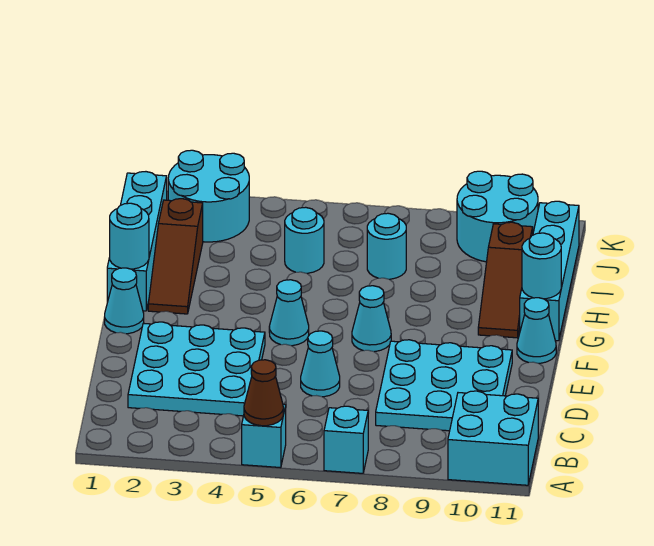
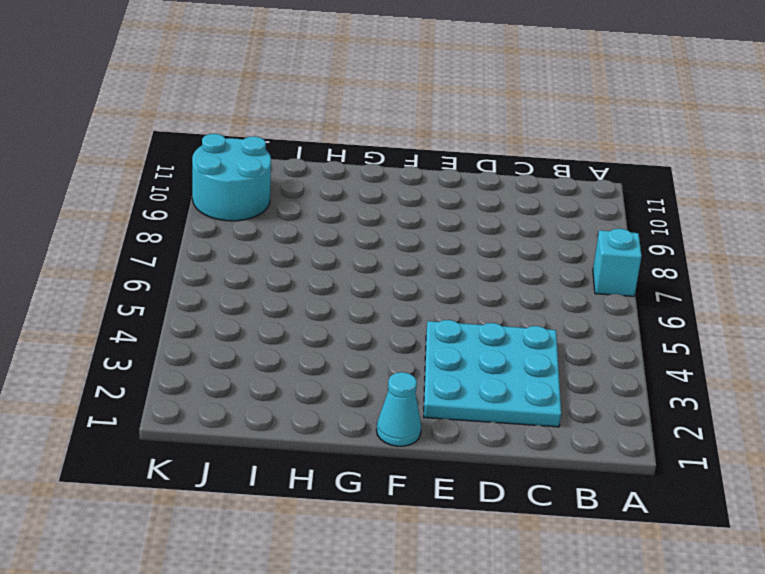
none -> cyan 1x1 brick [242,404,286,468]
none -> cyan 2x2 brick [448,391,538,485]
none -> cyan 3x3 plate [376,340,512,431]

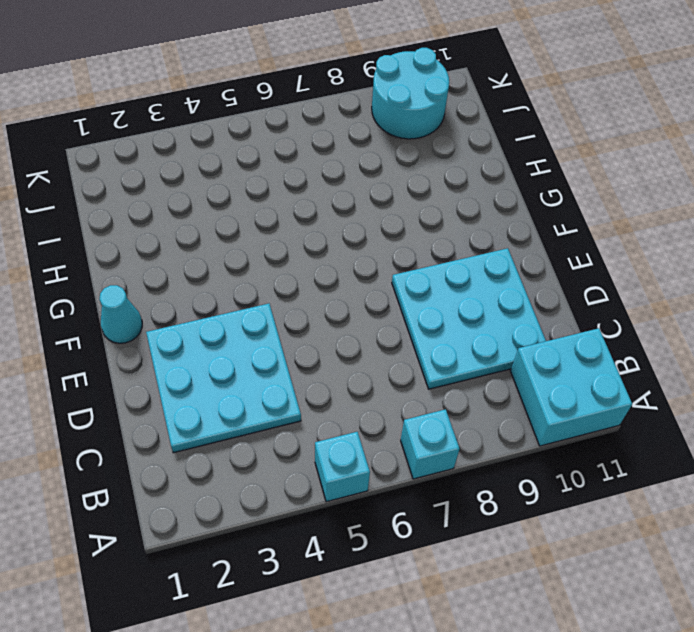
none -> cyan 1x1 cone [301,331,340,397]
none -> cyan 1x1 cone [269,280,309,346]
none -> cyan 1x1 cone [352,286,391,352]

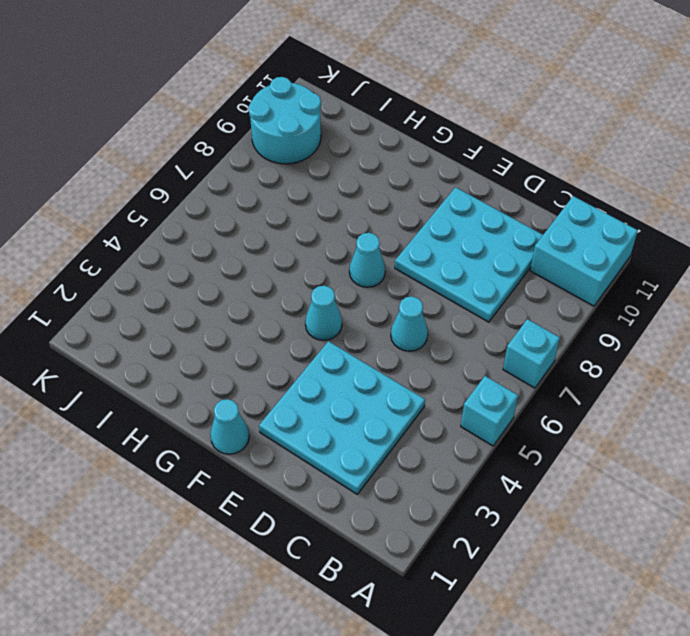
none -> cyan 1x1 cone [517,298,556,363]
none -> cyan 1x4 brick [107,172,167,311]
none -> brown 1x3 slope [148,199,203,314]

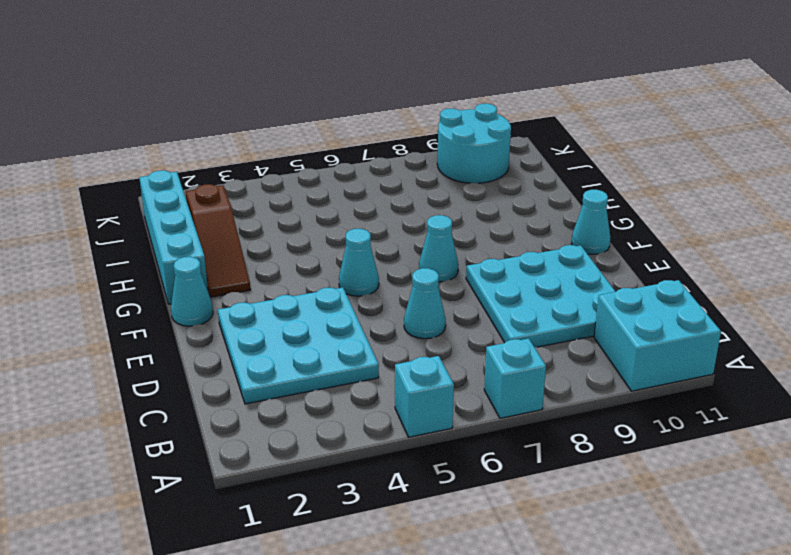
none -> brown 1x3 slope [478,222,533,338]
none -> cyan 1x4 brick [520,201,579,341]
none -> cyan 1x1 round brick [285,207,324,273]

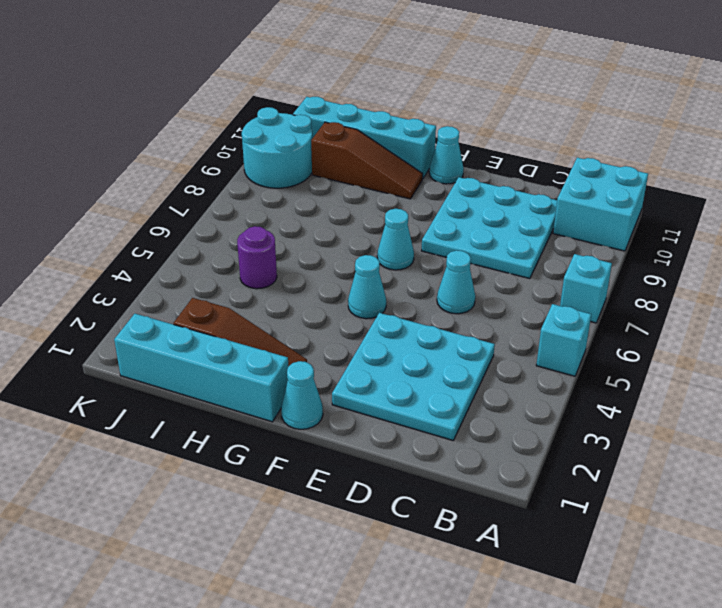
purple 1x1 round brick [237,226,277,289] -> cyan 1x1 round brick [285,207,324,273]
none -> cyan 1x1 round brick [367,213,406,279]
none -> cyan 2x2 round brick [168,150,249,242]
none -> brown 1x1 cone [244,360,283,426]

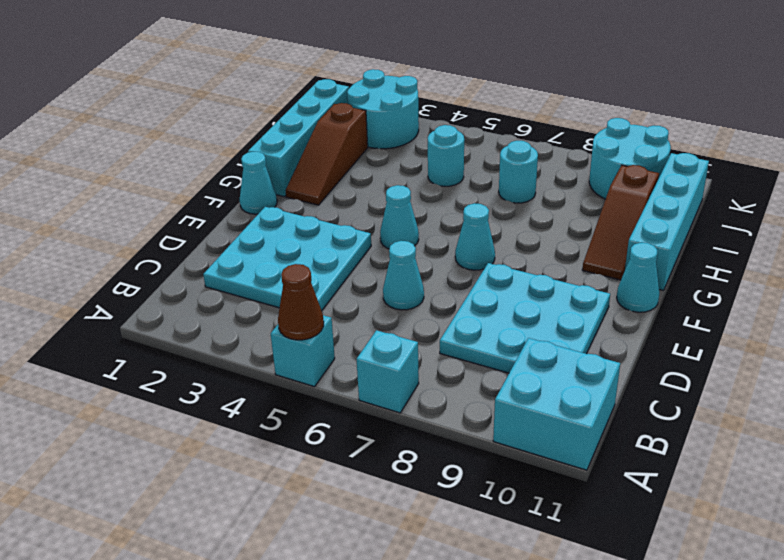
none -> cyan 1x1 round brick [110,203,149,269]
none -> cyan 1x1 round brick [522,233,561,299]

